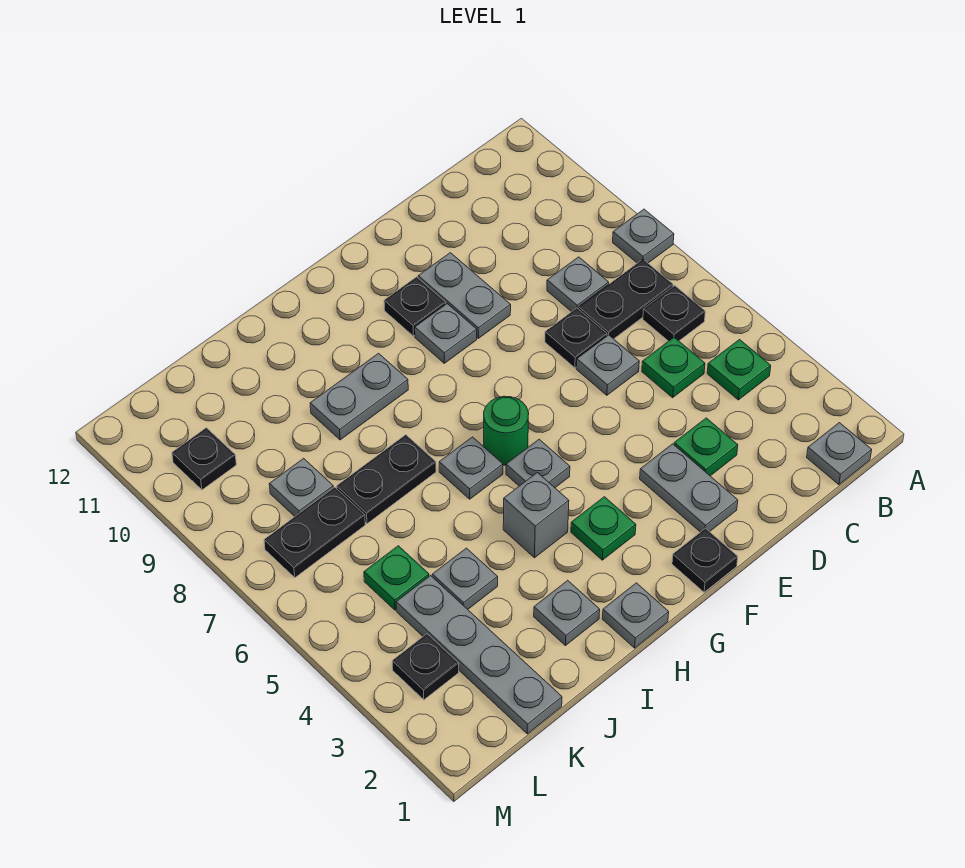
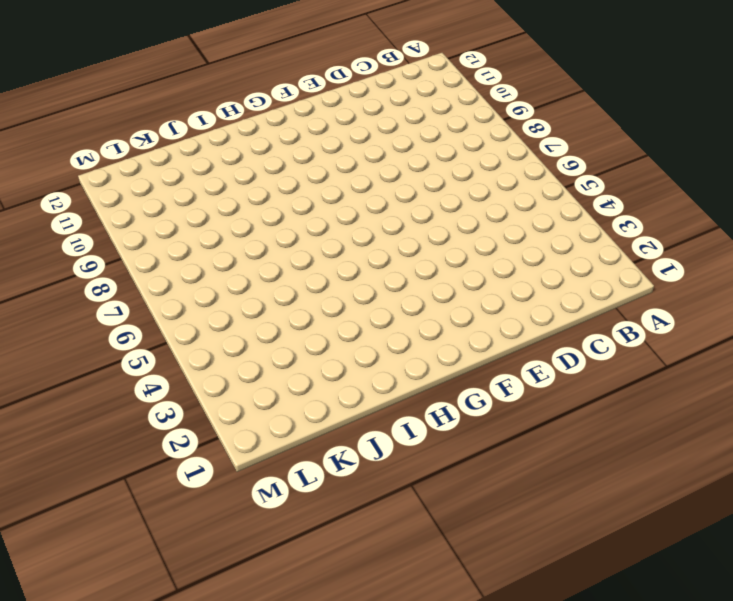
none -> grey 1x1 plate [613,209,674,263]
none -> grey 1x1 plate [807,423,872,485]
none -> green 1x1 plate [707,340,771,400]
none -> black 1x1 plate [643,286,705,341]

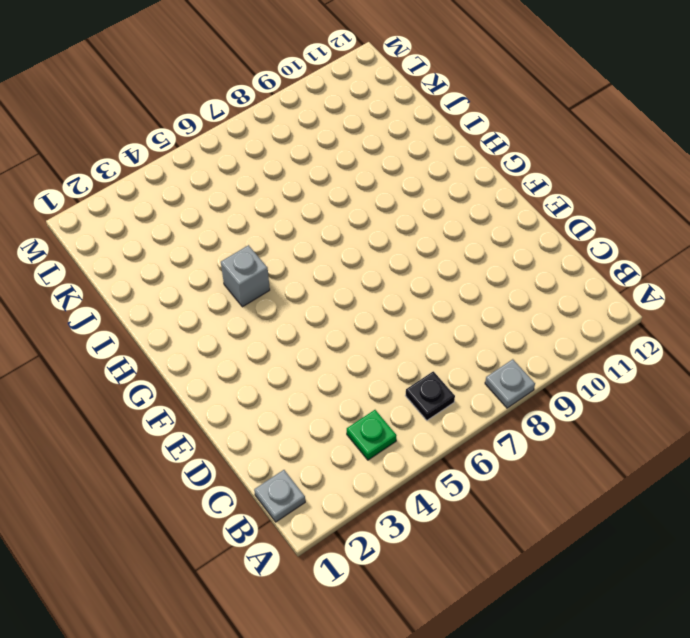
none -> black 1x2 plate [579,259,673,339]
none -> green 1x1 plate [642,337,705,398]
none -> grey 1x1 plate [547,257,609,312]
none -> green 1x1 plate [674,418,738,476]

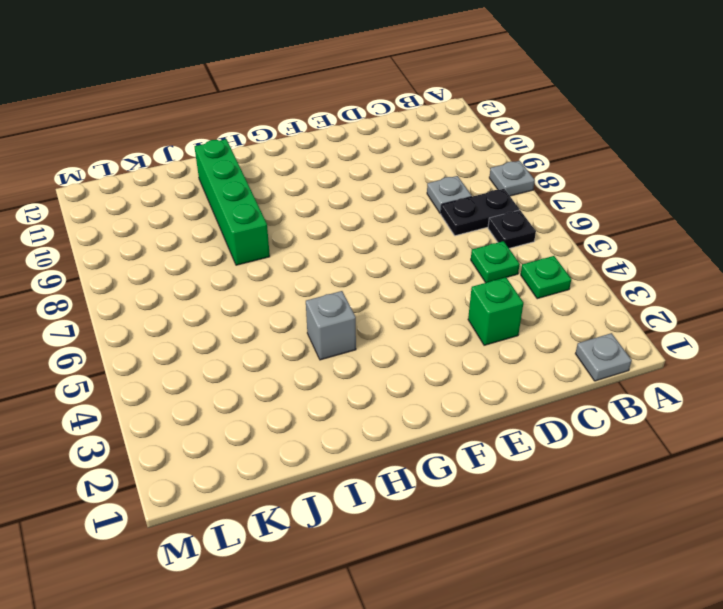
green 1x1 brick [468,277,523,345] -> green 1x1 plate [674,418,738,476]
green 1x4 brick [194,139,270,265] -> grey 1x2 plate [310,353,408,440]
none -> grey 1x1 plate [576,335,639,395]
none -> black 1x1 plate [545,308,607,368]
none -> grey 1x2 plate [640,444,738,532]
none -> grey 1x2 plate [418,253,511,338]

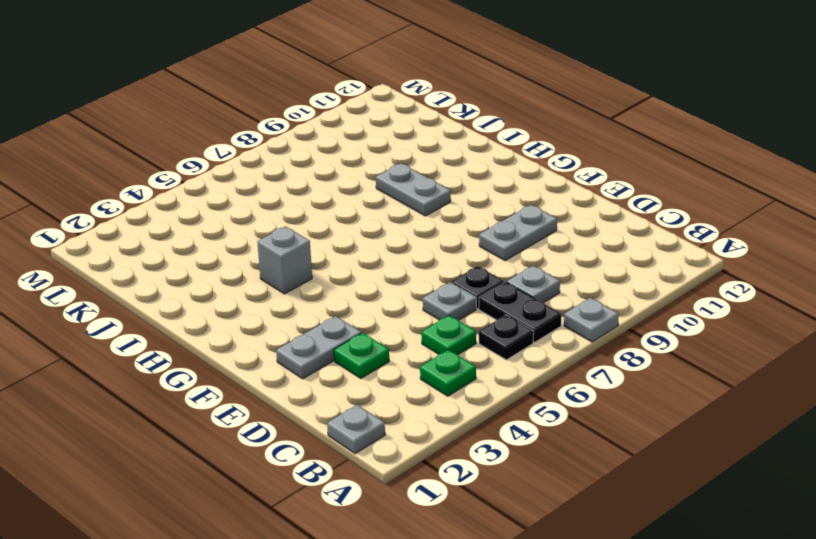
none -> black 1x1 plate [672,528,738,592]
none -> grey 1x1 plate [415,304,477,363]
none -> black 1x1 plate [384,277,446,336]
none -> green 1x1 plate [571,497,636,560]

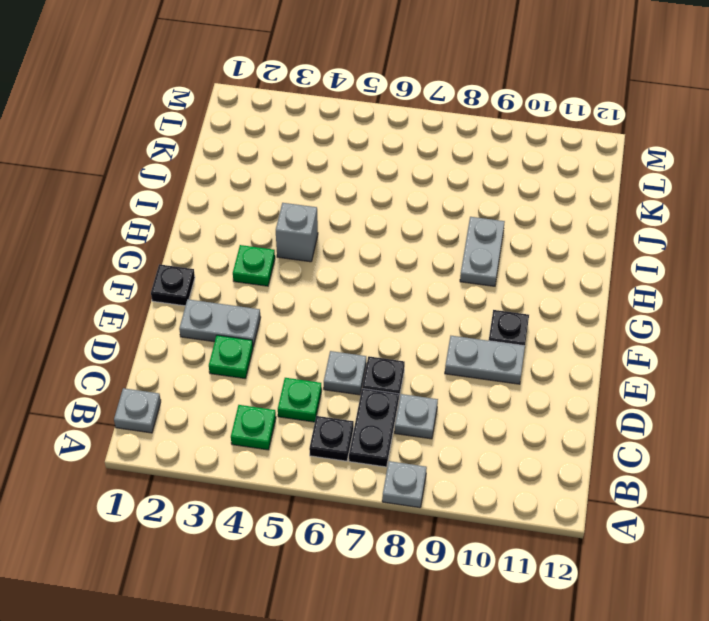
none -> grey 1x1 plate [415,304,477,363]
none -> grey 1x1 plate [506,439,570,488]
none -> green 1x1 round brick [484,396,529,465]
none -> grey 1x1 plate [602,583,669,648]

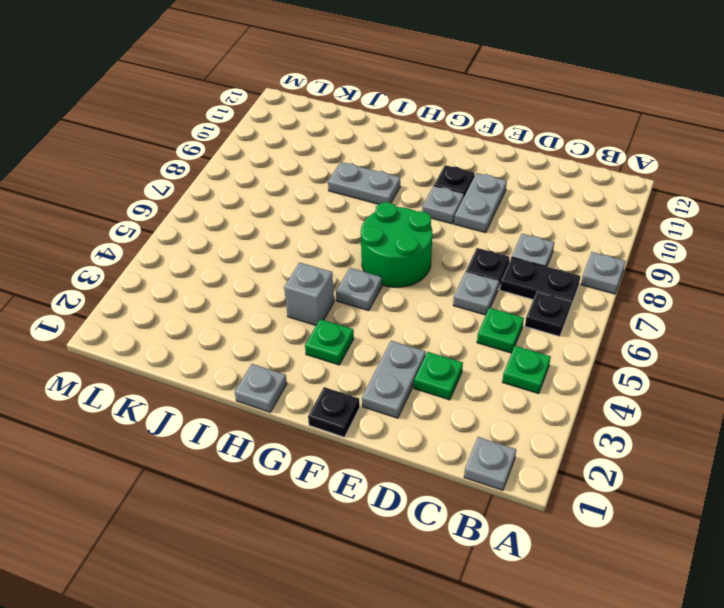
green 2x2 round brick [361,202,432,287] -> green 1x1 round brick [484,396,529,465]
none -> grey 1x1 plate [439,437,503,499]
none -> grey 1x1 plate [534,580,600,646]
none -> black 1x2 plate [337,435,436,524]
none -> grey 1x1 plate [432,548,498,609]

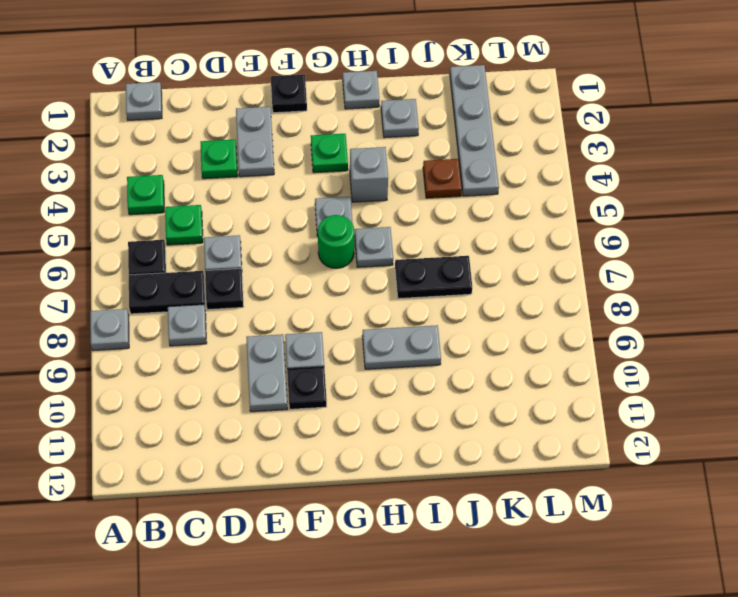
brown 1x1 plate [423,159,462,198] -> grey 1x1 plate [432,548,498,609]
none -> green 1x1 plate [364,546,429,610]
none -> black 1x2 plate [264,487,365,578]
none -> grey 1x1 plate [269,458,333,516]
none -> black 1x1 plate [392,634,459,700]

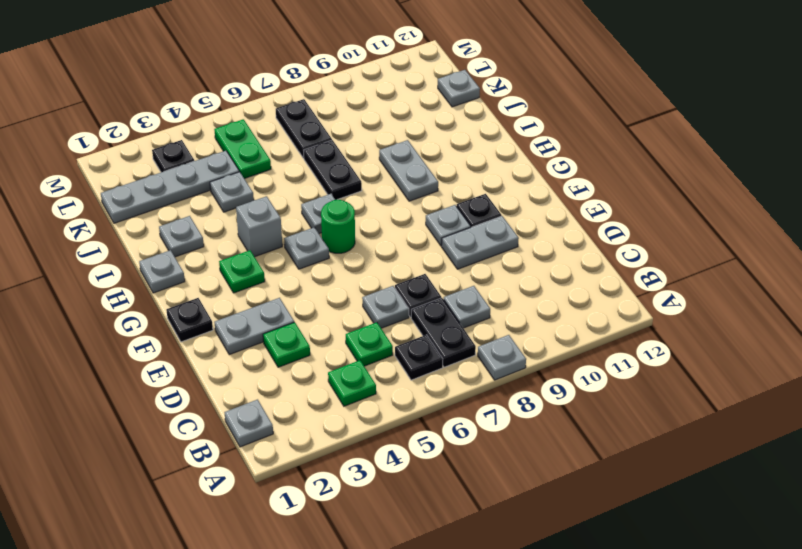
green 1x2 plate [214,119,271,179] -> green 1x1 plate [364,546,429,610]
grey 1x1 plate [438,70,480,107] -> grey 1x1 plate moved to [269,458,333,516]
none -> black 1x1 plate [172,428,236,490]

